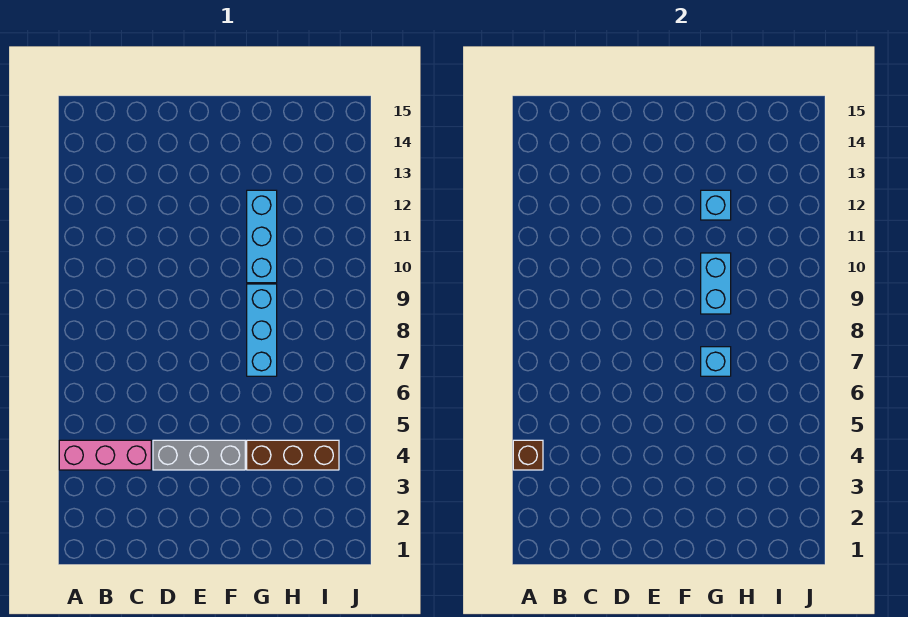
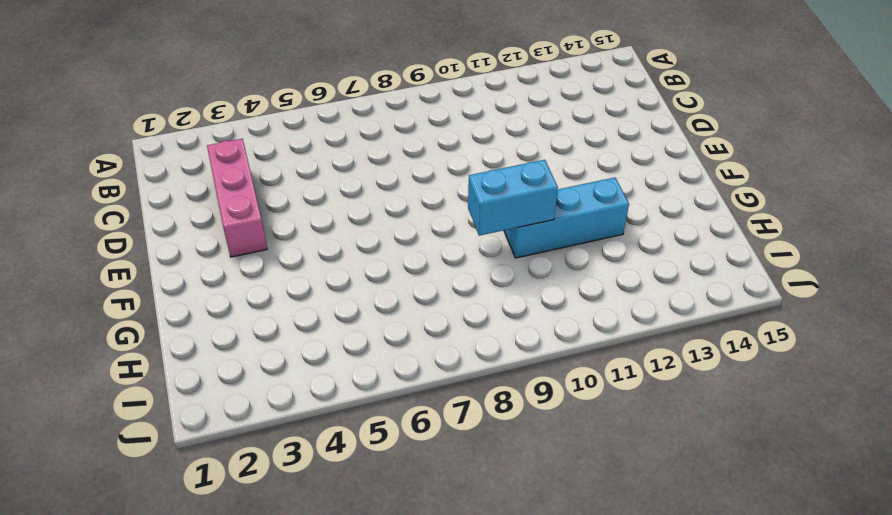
pink 1x3 brick [207,139,267,257] -> pink 1x3 brick moved to [59,440,151,470]
none -> grey 1x3 brick [153,440,245,470]
none -> brown 1x3 brick [247,440,339,470]

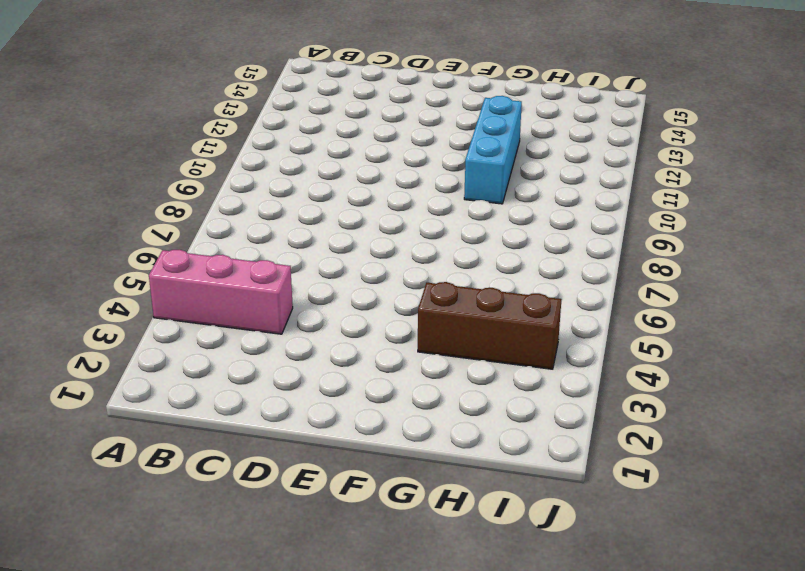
none -> grey 1x3 brick [153,440,245,470]
none -> cyan 1x3 brick [247,284,277,376]

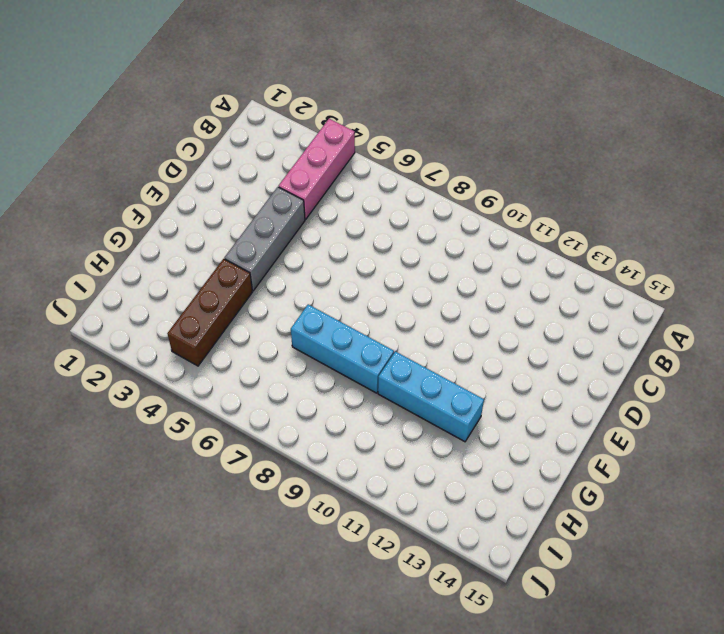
none -> brown 1x1 brick [513,440,543,470]
none -> cyan 1x1 brick [701,347,731,376]

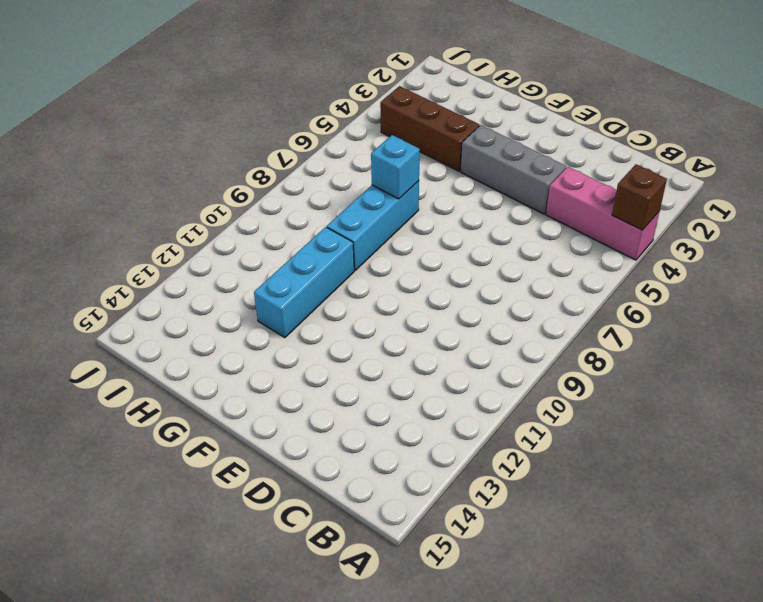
none -> cyan 1x2 brick [701,253,731,314]
none -> cyan 1x1 brick [701,190,731,220]

